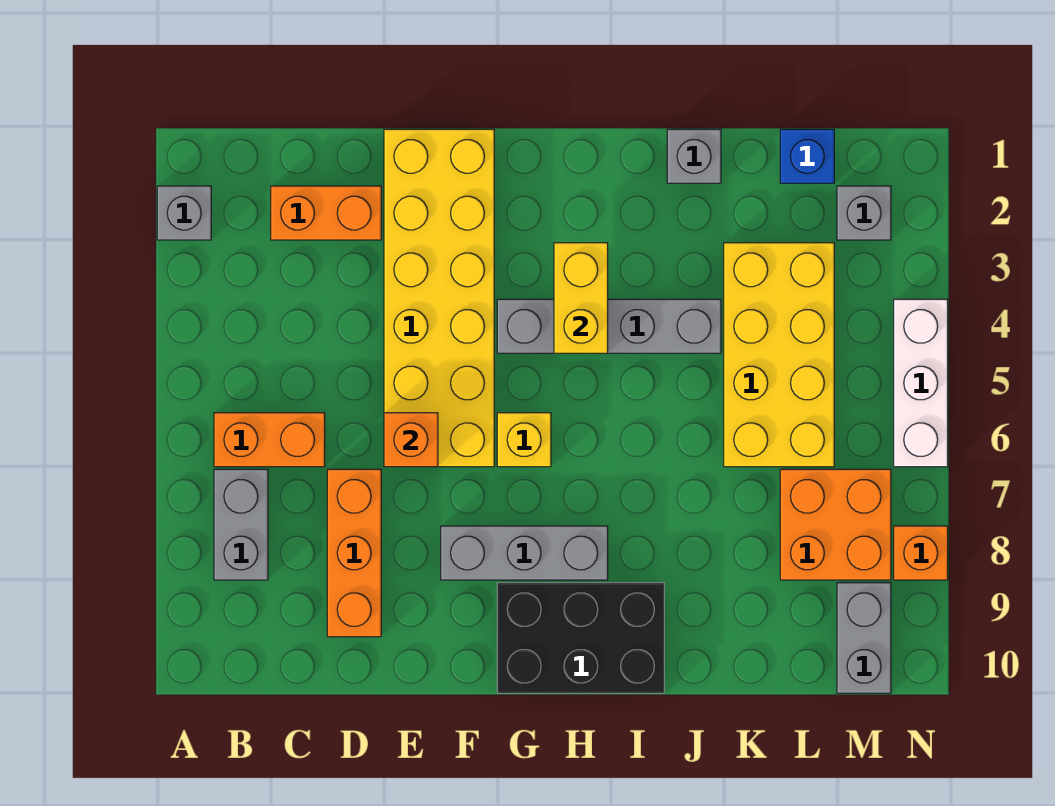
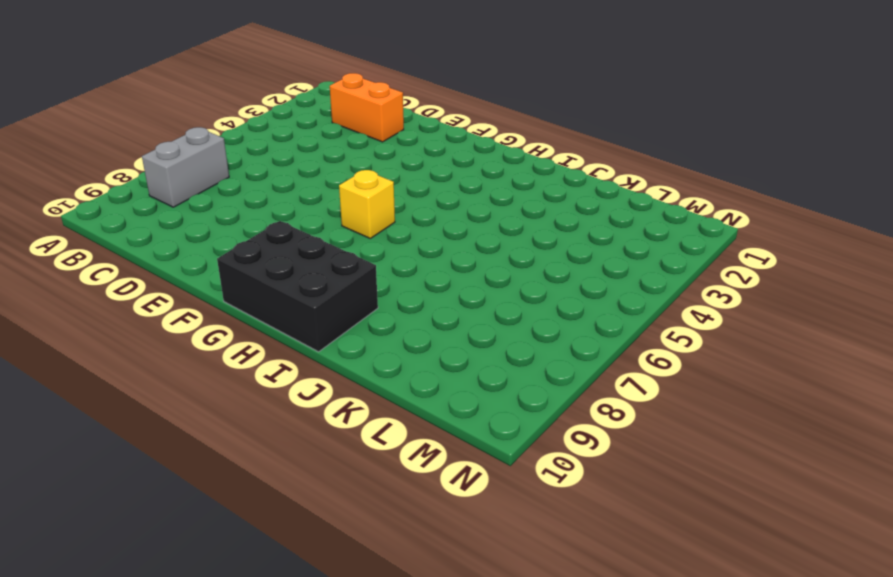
none -> grey 1x1 brick [157,186,211,240]
none -> orange 1x2 brick [214,413,325,467]
none -> orange 1x3 brick [327,469,381,637]

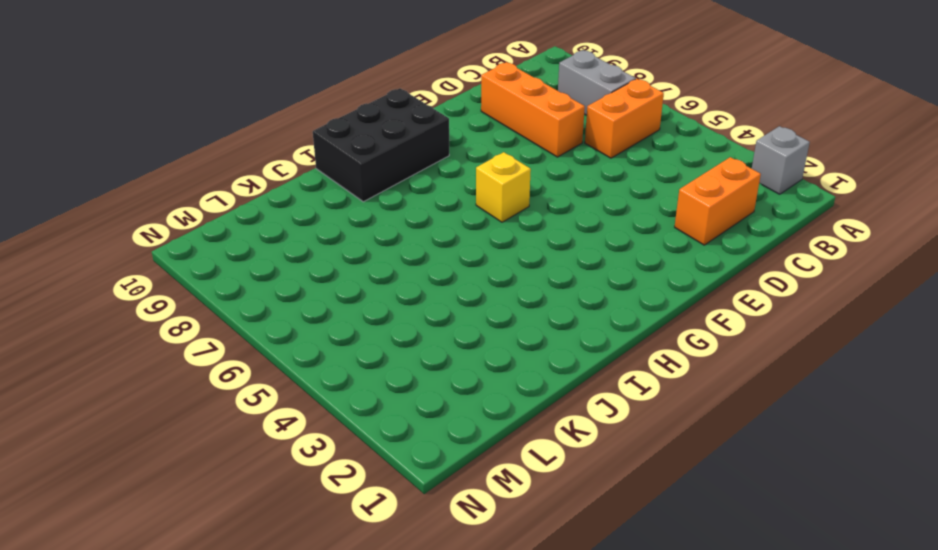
none -> yellow 2x6 brick [384,129,494,467]
none -> grey 1x3 brick [441,526,608,580]
none -> grey 1x4 brick [497,299,721,353]

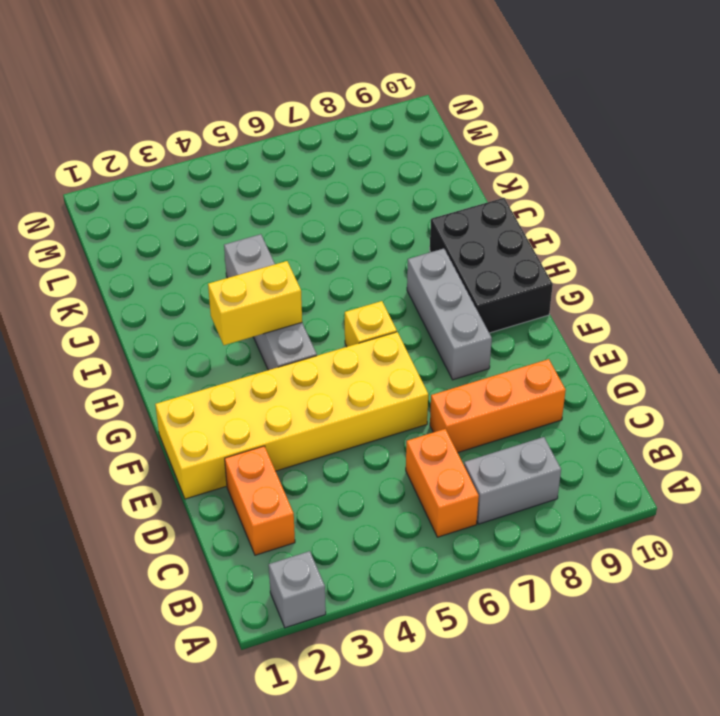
none -> grey 1x1 brick [667,129,721,183]
none -> yellow 2x4 brick [724,243,834,467]
none -> blue 1x1 brick [780,129,834,183]

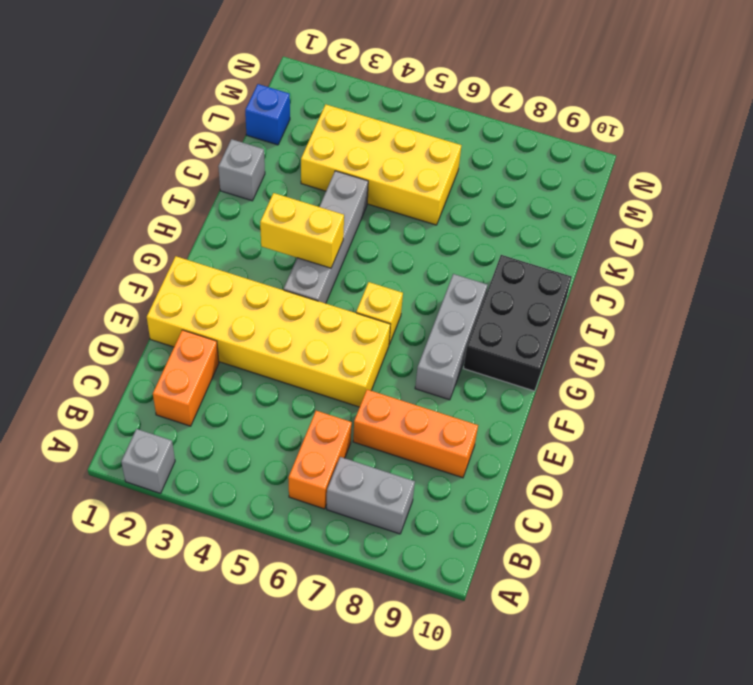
none -> orange 2x2 brick [780,469,891,580]
none -> grey 1x1 brick [837,186,891,240]
none -> grey 1x2 brick [837,583,891,693]

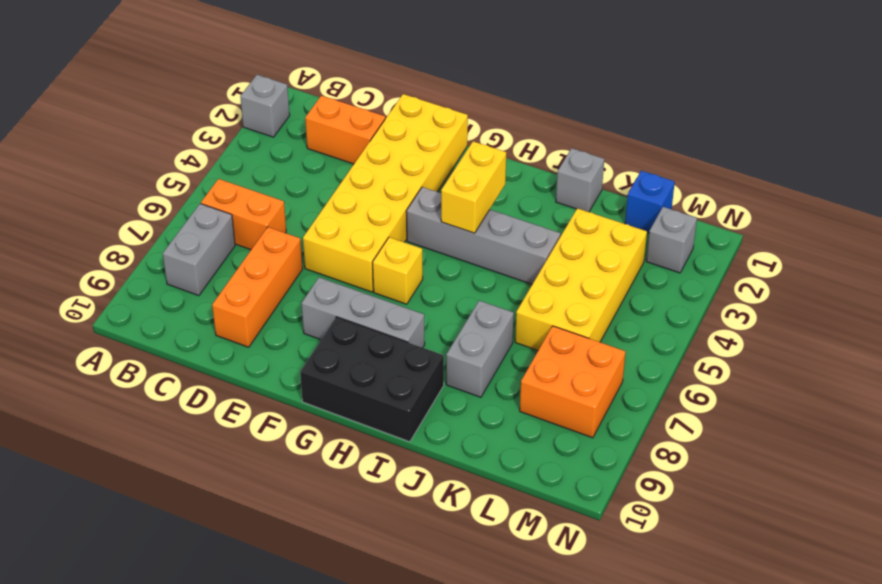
grey 1x2 brick [446,301,514,397] -> grey 1x2 brick moved to [837,583,891,693]
none -> white 1x3 brick [894,299,948,467]
none -> orange 1x1 brick [894,526,948,580]
none -> orange 1x1 brick [384,413,438,467]

